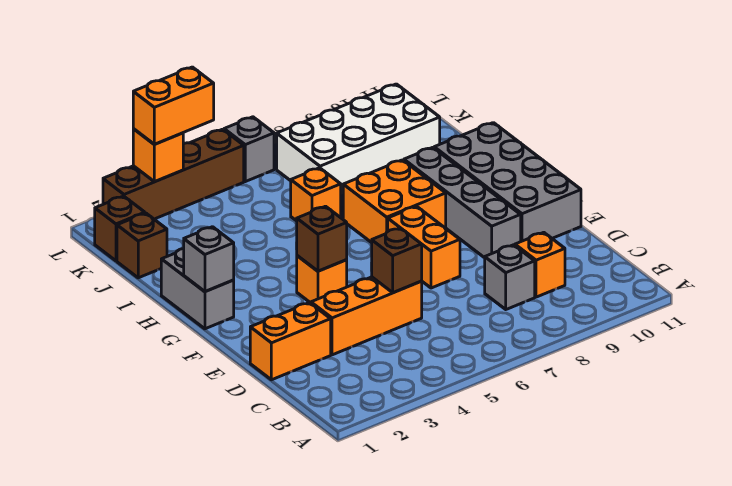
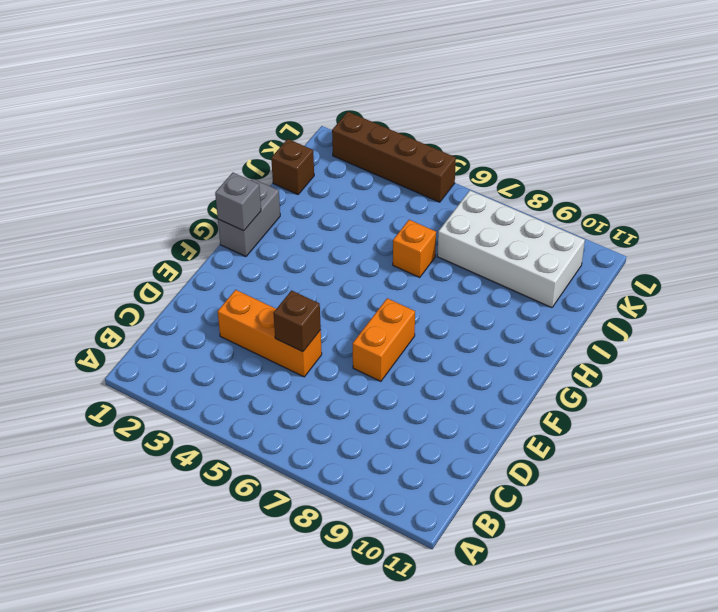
none -> grey 1x1 brick [485,245,535,309]
none -> orange 1x1 brick [515,232,565,297]
none -> orange 1x2 brick [250,303,331,380]

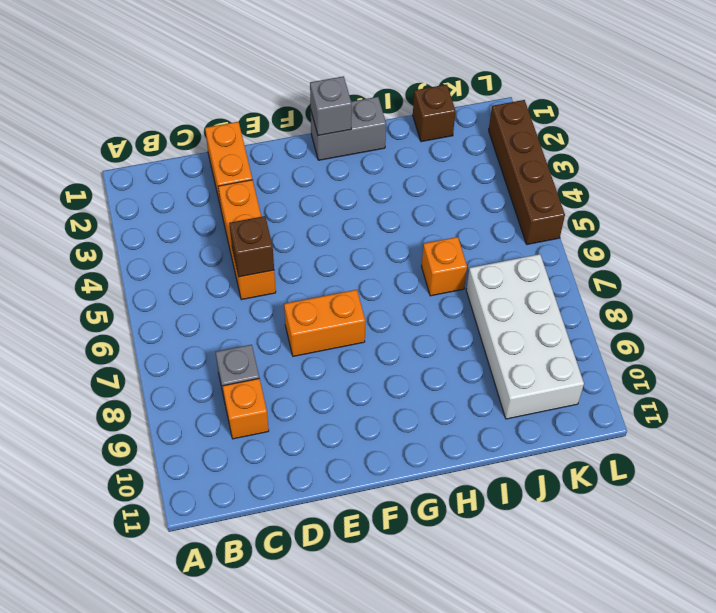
none -> grey 1x4 brick [404,147,521,258]
none -> grey 2x4 brick [434,123,581,241]
none -> orange 1x1 brick [297,256,347,303]

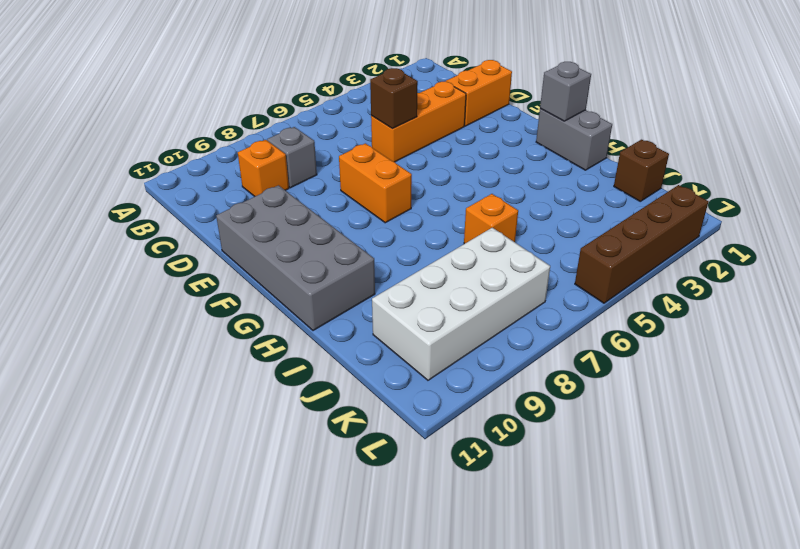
none -> grey 1x4 brick [404,147,521,258]
none -> orange 1x1 brick [297,256,347,303]
none -> orange 2x2 brick [343,160,446,243]

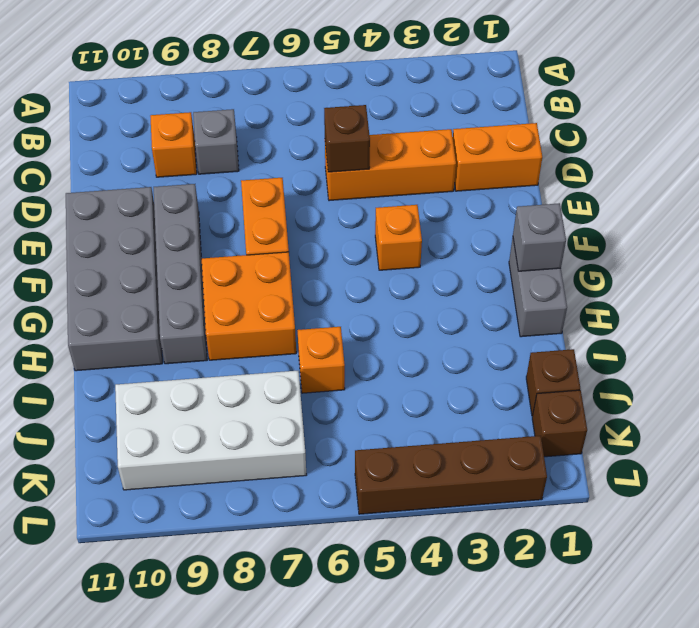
none -> grey 1x1 brick [224,117,274,182]
none -> brown 1x1 brick [297,206,347,271]
none -> orange 1x1 brick [133,129,183,182]

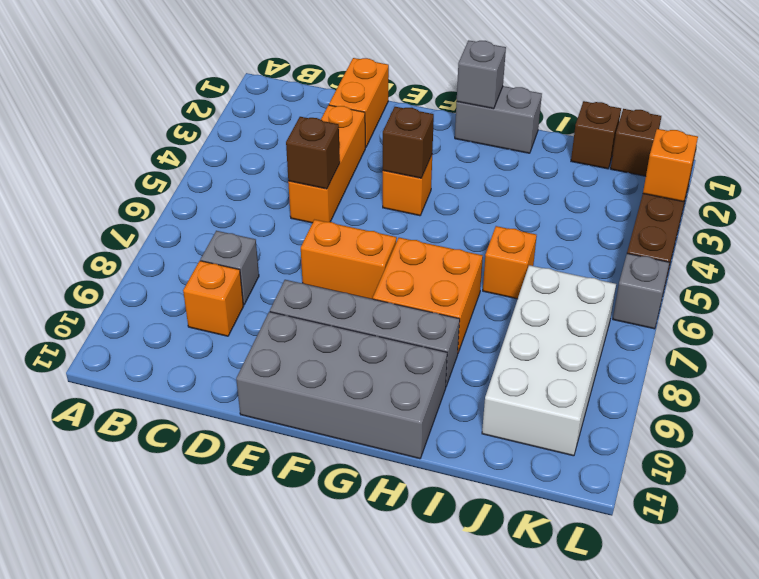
none -> orange 1x2 brick [133,67,214,144]

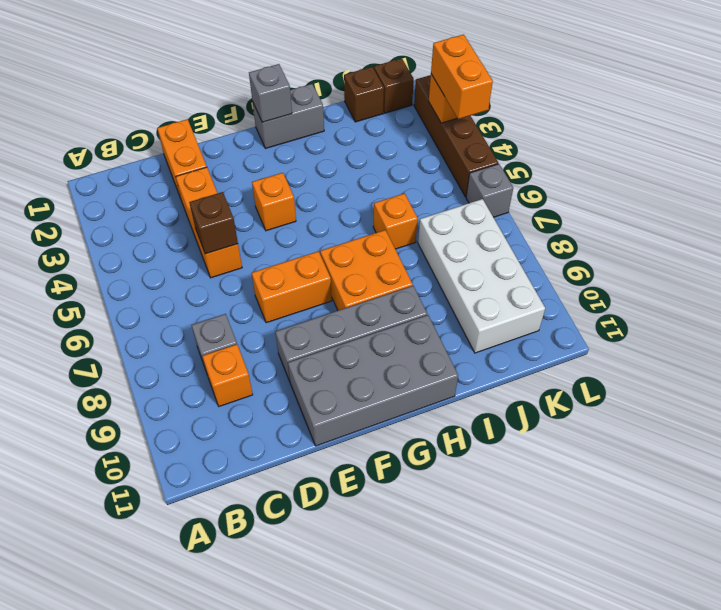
none -> brown 1x1 brick [297,206,347,271]

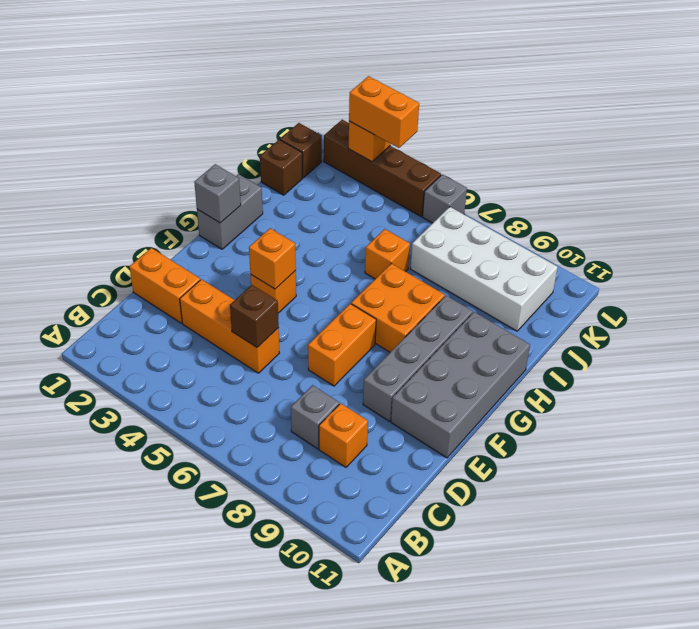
orange 1x1 brick [249,228,296,289] -> brown 1x1 brick [297,206,347,271]

